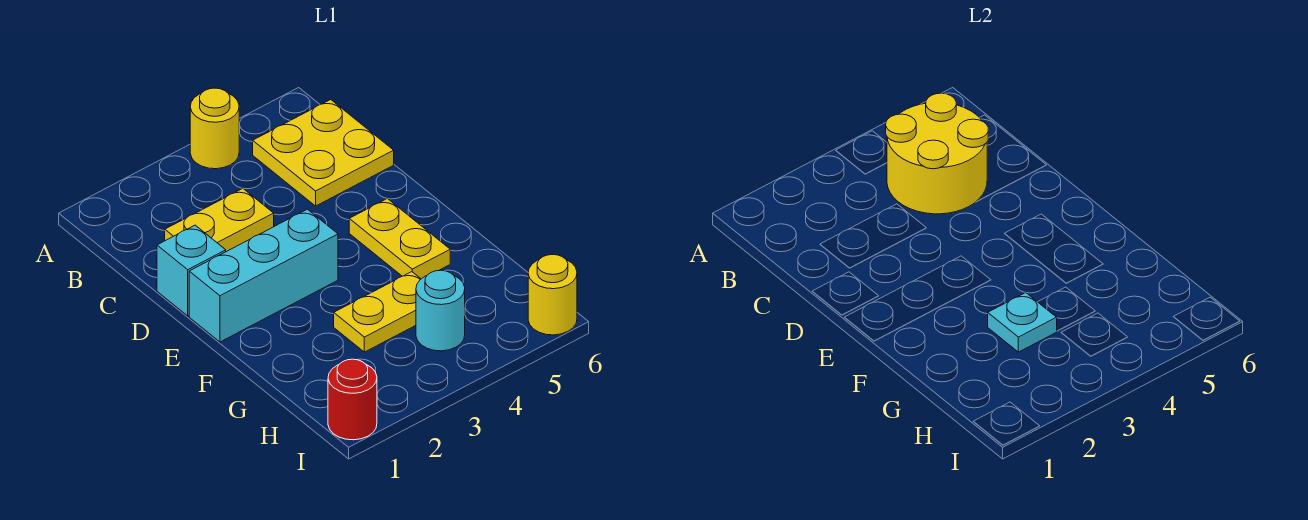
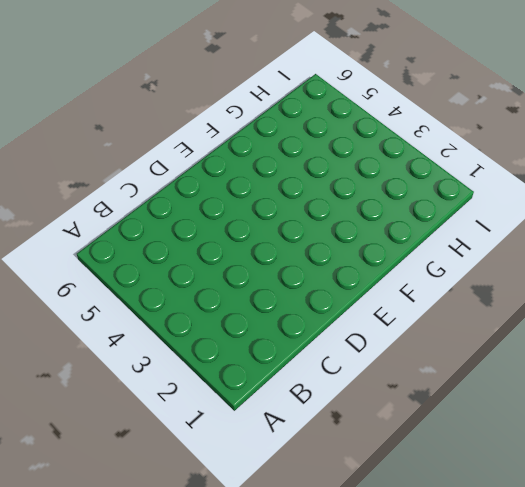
none -> yellow 1x1 round brick [190,88,239,169]
none -> yellow 2x2 plate [253,100,394,206]
none -> yellow 1x2 plate [165,188,274,252]

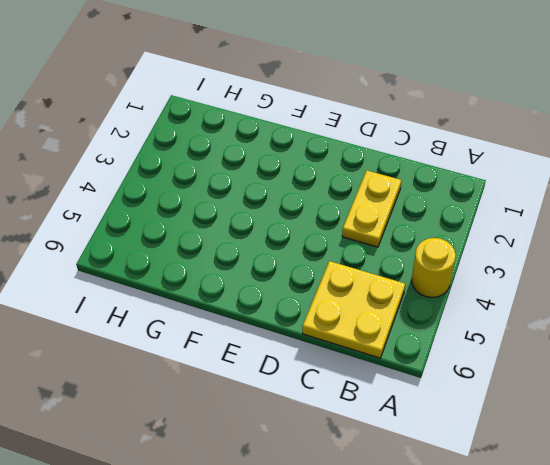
none -> cyan 1x1 brick [157,225,226,316]
none -> cyan 1x3 brick [189,209,338,342]
none -> yellow 1x2 plate [349,199,450,279]

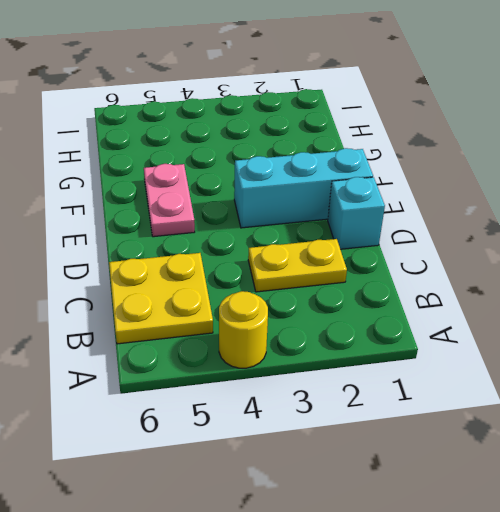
pink 1x2 plate [144,164,195,237] -> yellow 1x2 plate [349,199,450,279]
none -> yellow 1x2 plate [334,272,421,352]
none -> cyan 1x1 round brick [416,270,465,351]
none -> red 1x1 round brick [328,359,377,440]

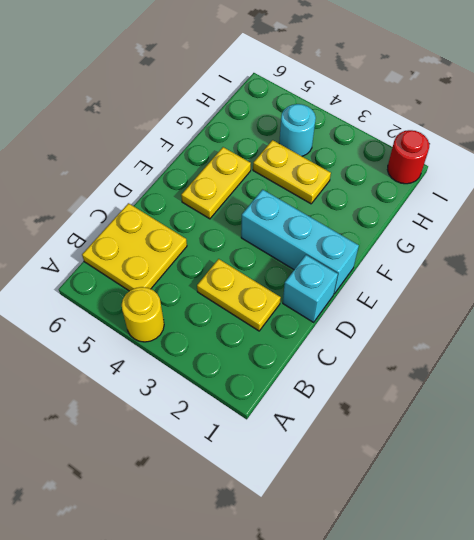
none -> yellow 1x1 round brick [528,255,577,335]
none -> yellow 2x2 round brick [886,93,988,214]
none -> cyan 1x1 plate [988,292,1057,352]

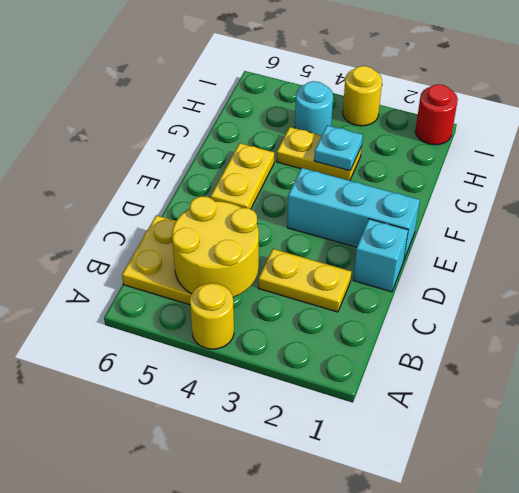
yellow 1x1 round brick [343,66,382,126] -> yellow 1x1 round brick moved to [528,255,577,335]

